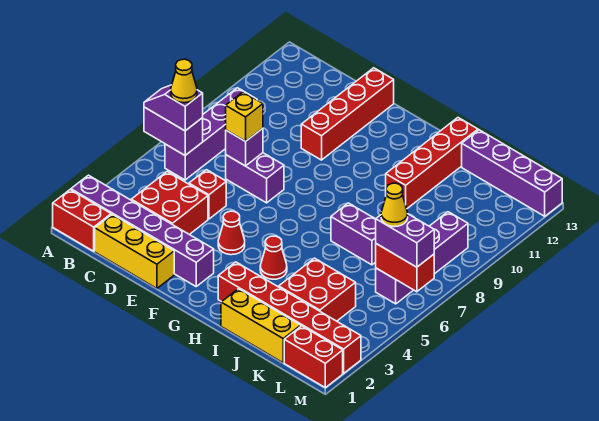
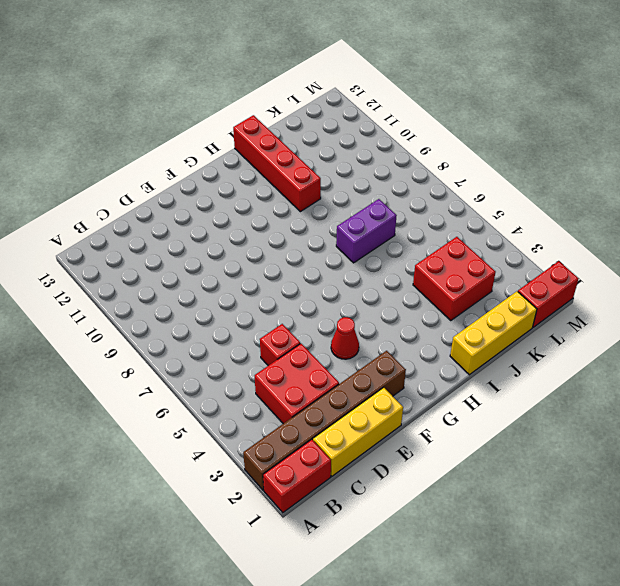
brown 1x6 brick [243,351,406,490] -> purple 1x6 brick [71,175,214,286]
none -> purple 1x4 brick [165,88,257,180]
none -> purple 1x2 brick [226,153,284,203]
none -> red 1x4 brick [301,68,394,160]

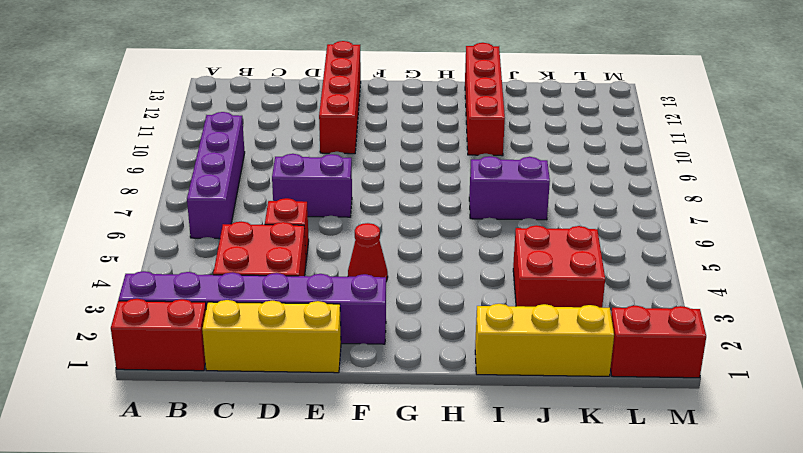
none -> red 1x6 brick [218,262,361,373]
none -> red 1x1 cone [260,236,287,279]
none -> purple 1x4 brick [462,130,562,216]

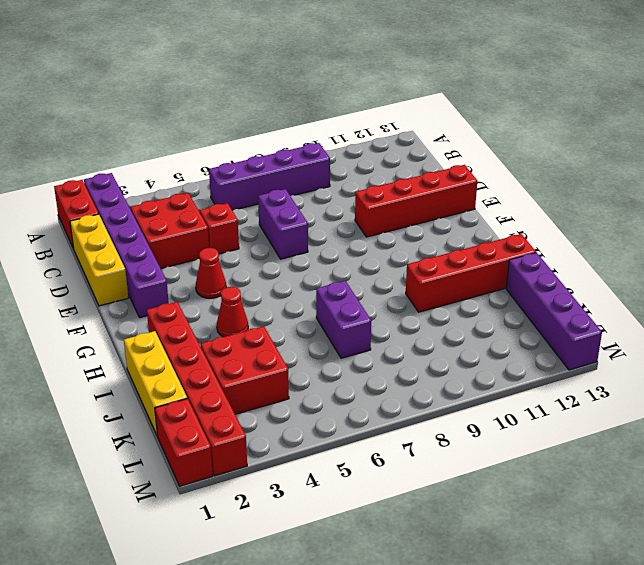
none -> purple 1x4 brick [376,212,468,304]
none -> purple 1x2 brick [144,107,203,155]
none -> purple 1x1 brick [226,128,263,166]

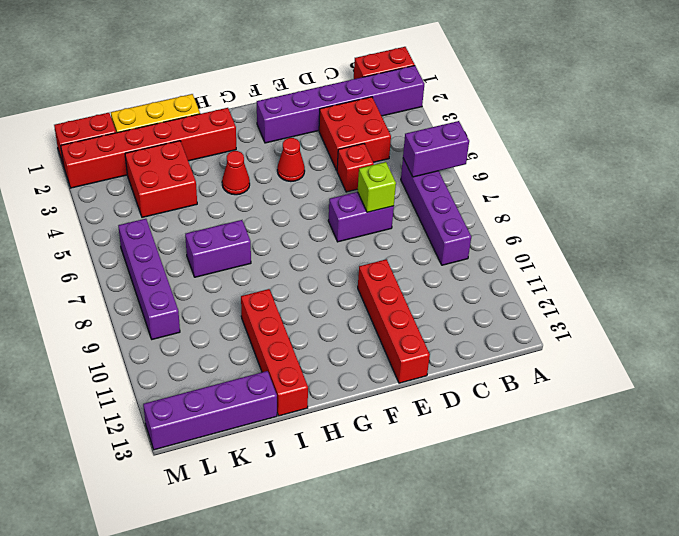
lime 1x1 brick [358,162,396,212] -> purple 1x1 brick [226,128,263,166]
none -> yellow 1x3 brick [95,214,174,288]
none -> red 1x2 brick [376,244,434,292]
none -> purple 1x2 slope [144,85,203,131]

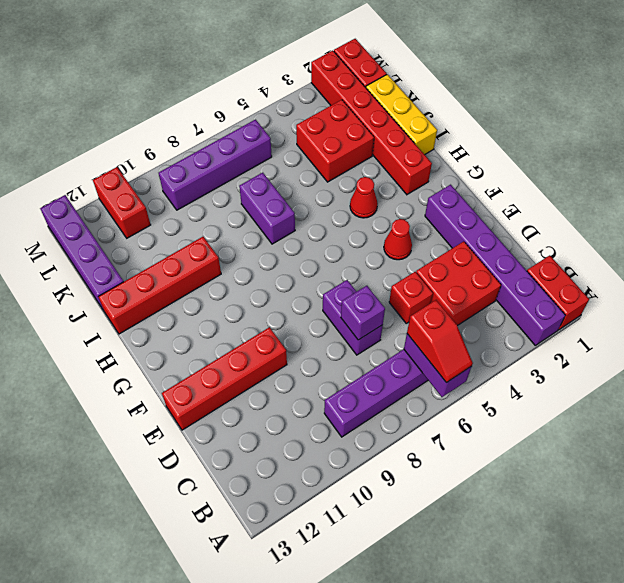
red 1x2 slope [407,300,473,383] -> purple 1x2 slope [144,85,203,131]
red 1x2 brick [93,167,151,238] -> red 1x2 brick moved to [376,244,434,292]
none -> yellow 1x3 brick [95,214,174,288]
none -> yellow 1x1 brick [226,92,263,141]
none -> purple 1x2 brick [376,214,434,267]

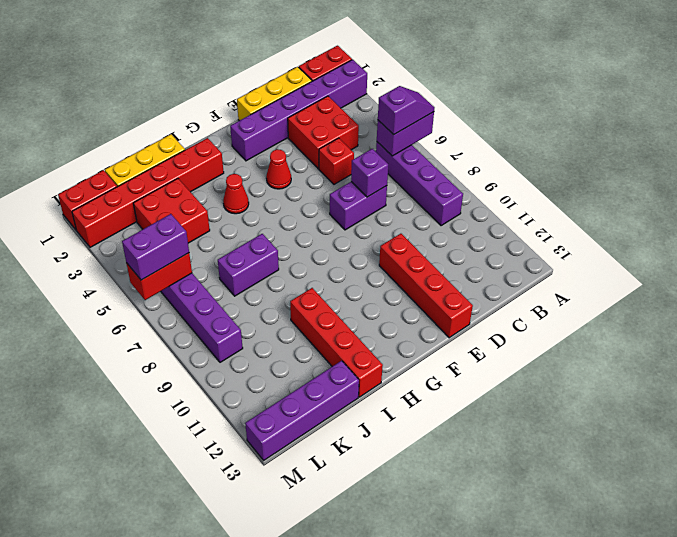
none -> yellow 1x1 brick [226,92,263,141]
none -> yellow 1x1 cone [171,59,197,103]
none -> yellow 1x1 cone [381,183,408,227]

